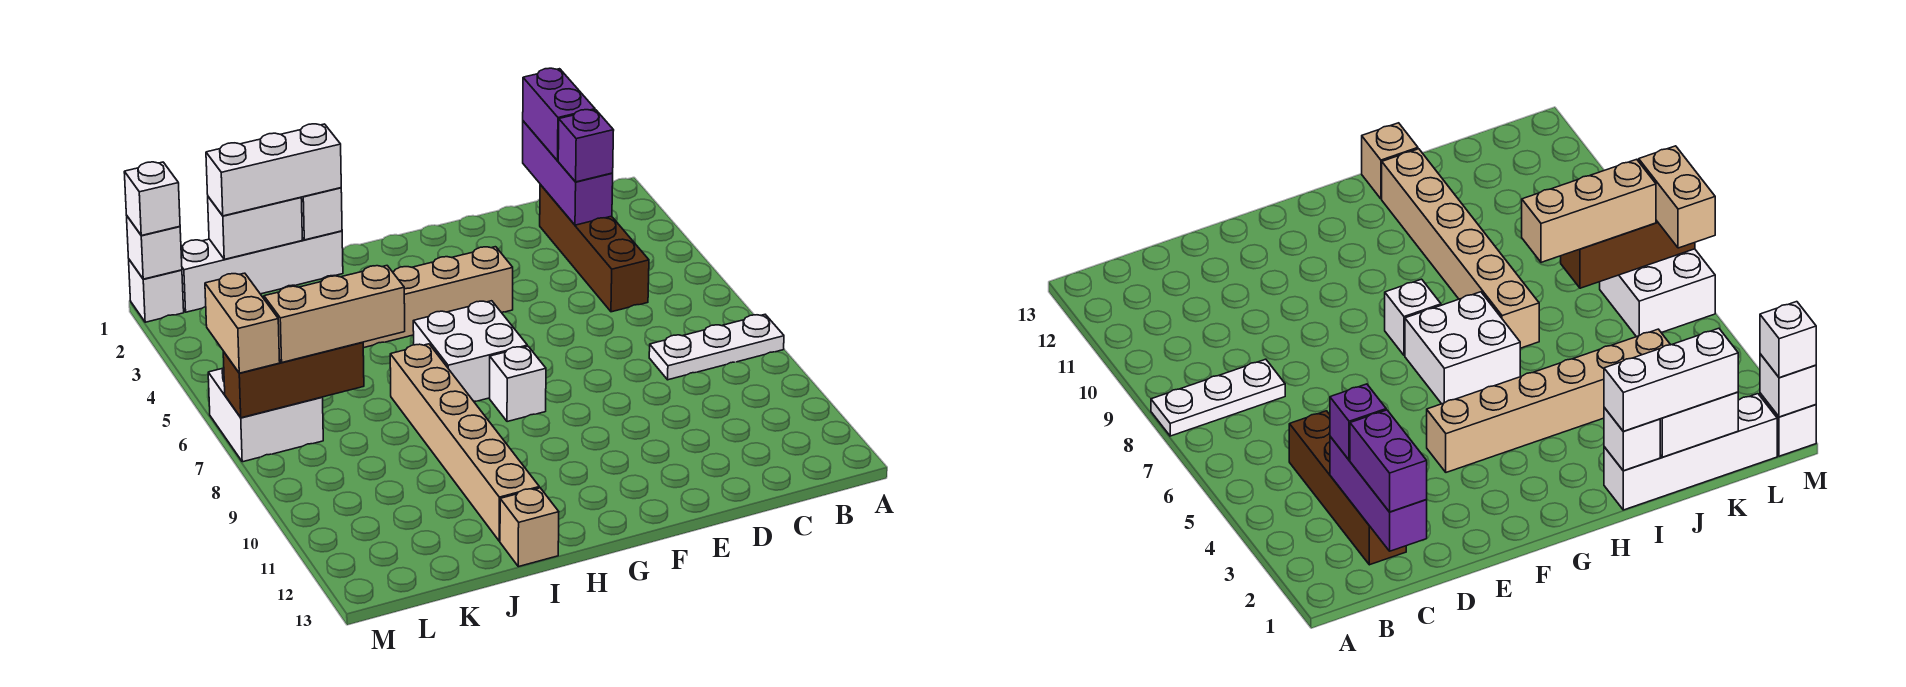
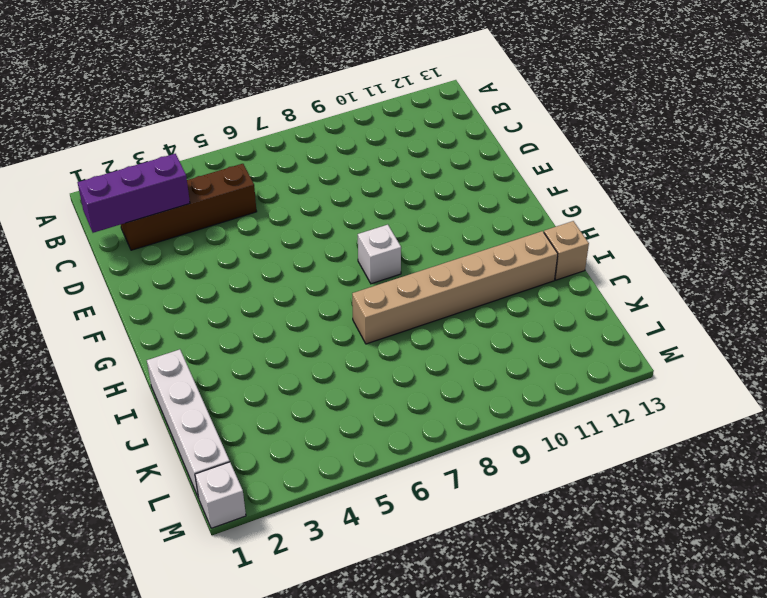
none -> white 1x3 plate [649,315,784,380]
none -> tan 1x6 brick [363,247,513,348]
none -> white 2x2 brick [413,301,527,401]

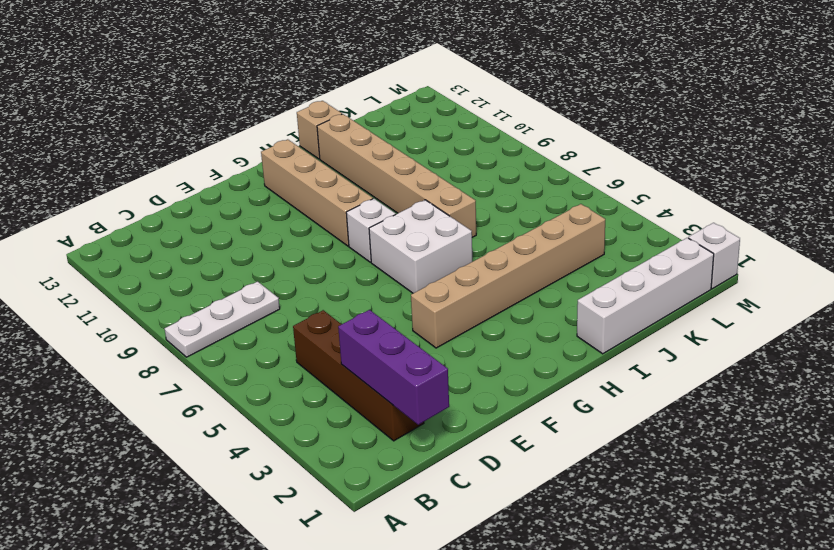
tan 1x4 brick [261,139,373,246] -> none
none -> white 2x2 brick [208,368,323,462]
none -> white 1x1 brick [301,188,342,240]
none -> white 1x2 brick [208,197,302,259]

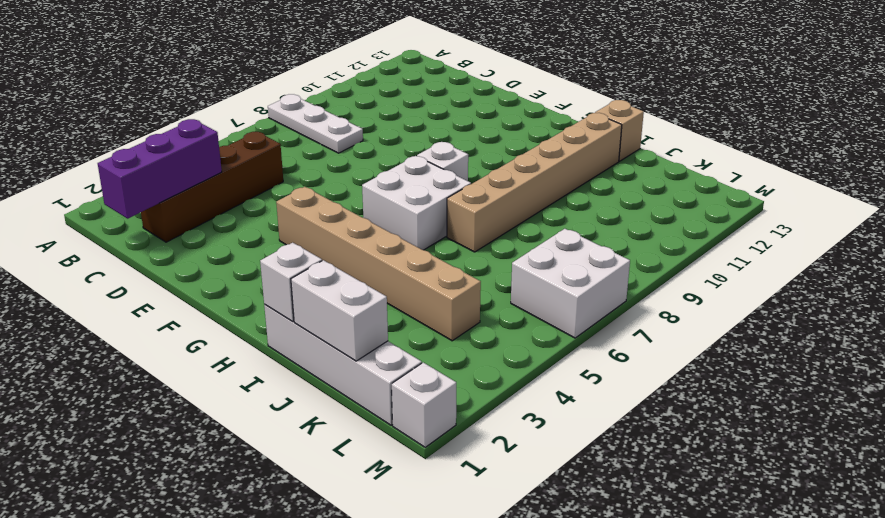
none -> brown 1x3 brick [223,342,364,418]
none -> white 1x1 brick [127,216,182,279]
none -> purple 1x2 brick [523,68,595,160]

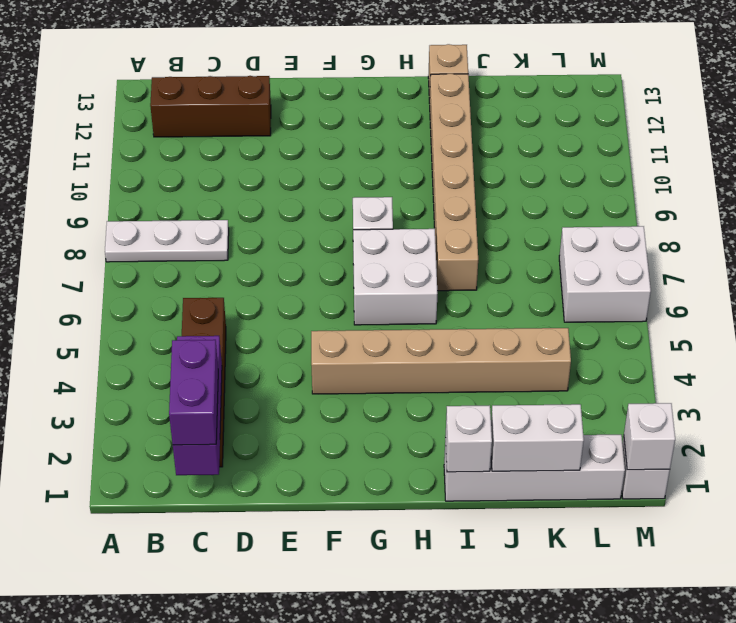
brown 1x3 brick [150,76,271,137] -> brown 1x3 brick moved to [223,342,364,418]
none -> purple 1x1 brick [558,110,614,182]
none -> white 1x3 brick [206,124,341,216]
none -> tan 1x3 brick [264,266,405,362]

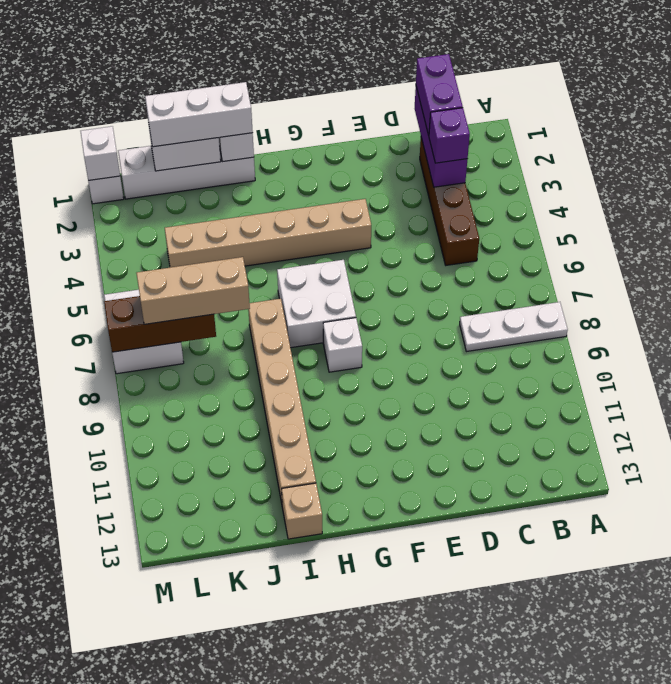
none -> white 1x1 brick [124,162,180,236]
none -> tan 1x2 brick [205,273,280,373]

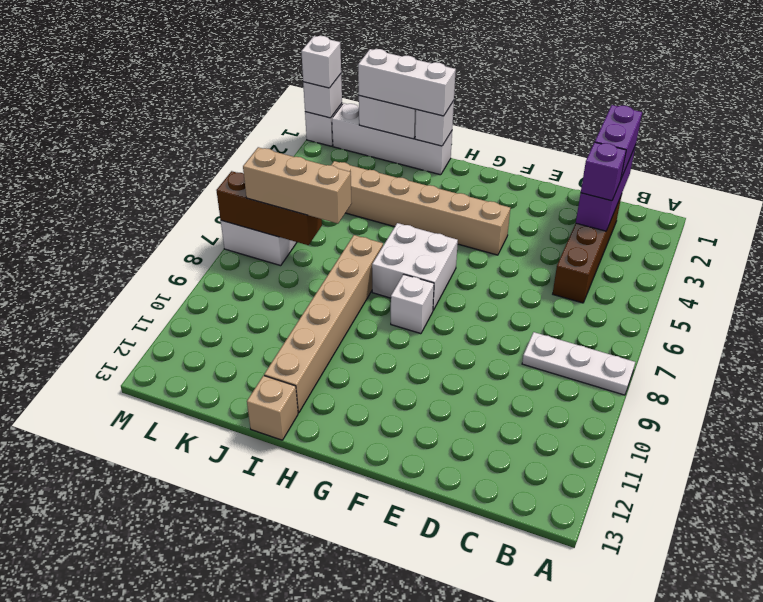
none -> tan 1x2 brick [205,273,280,373]

